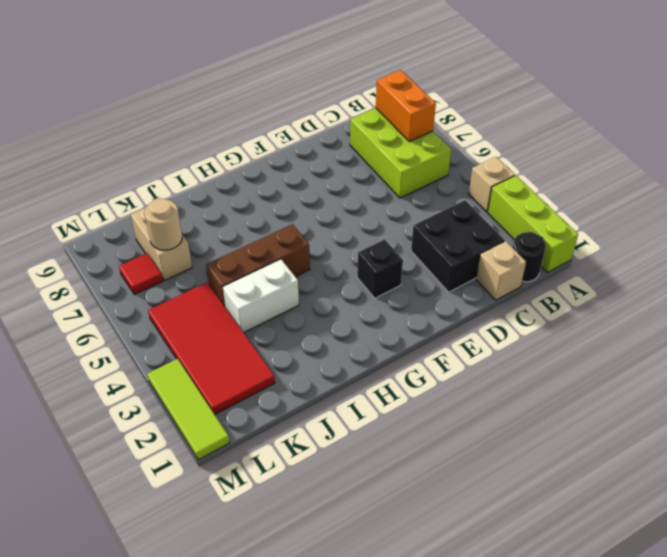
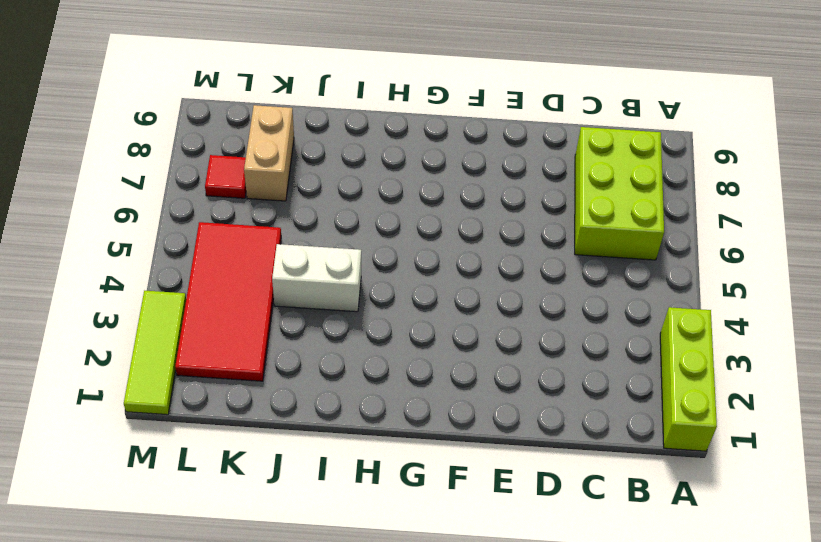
none -> tan 1x1 brick [469,157,515,212]
none -> black 1x1 round brick [513,232,546,282]
none -> tan 1x1 brick [476,241,526,300]

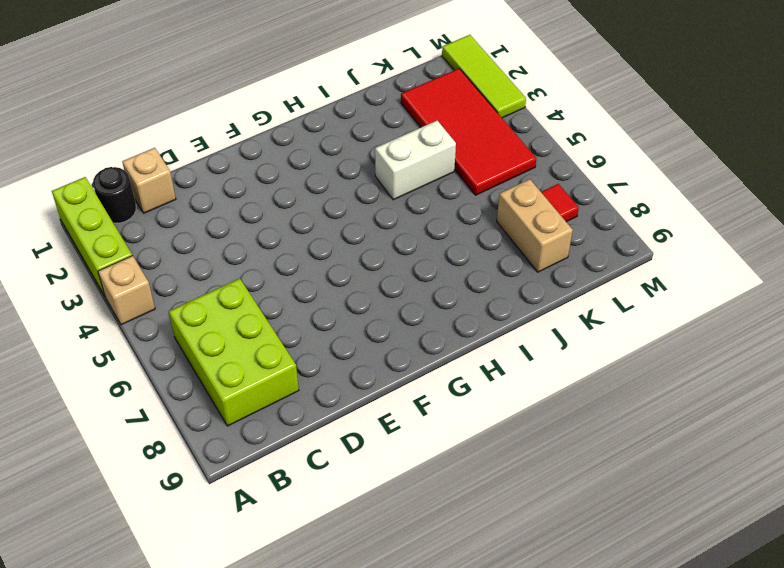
none -> black 2x2 brick [411,200,505,292]
none -> black 1x1 brick [357,239,403,298]
none -> brown 1x3 brick [206,224,310,306]

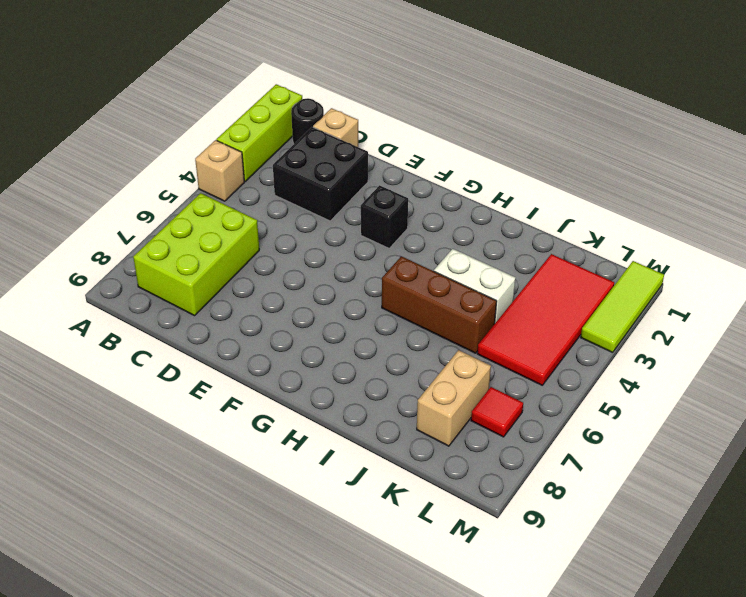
none -> orange 1x2 brick [376,70,436,141]
none -> tan 1x1 round brick [145,198,182,250]

